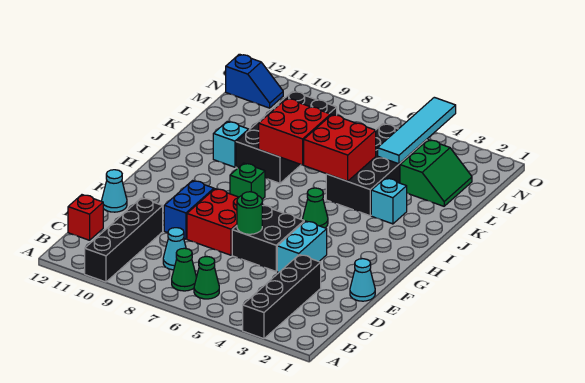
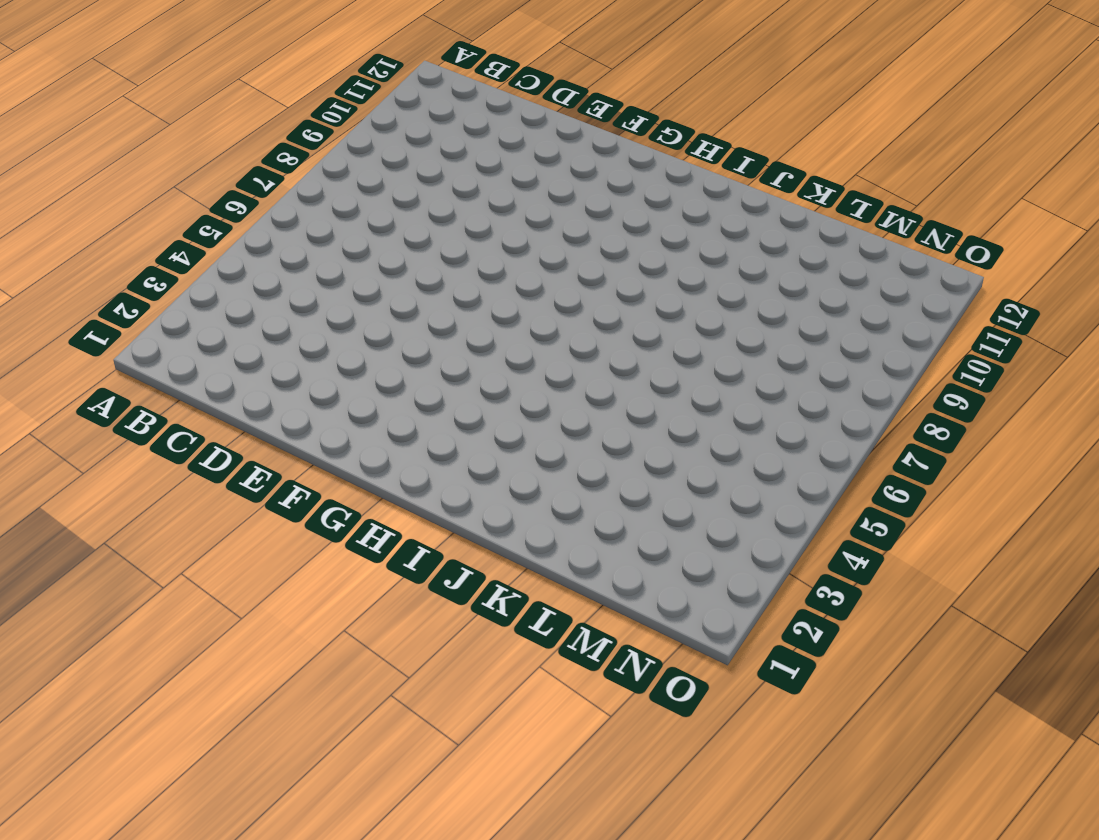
none -> black 1x4 brick [243,255,321,339]
none -> black 1x4 brick [85,198,163,282]
none -> green 1x1 cone [194,257,219,299]

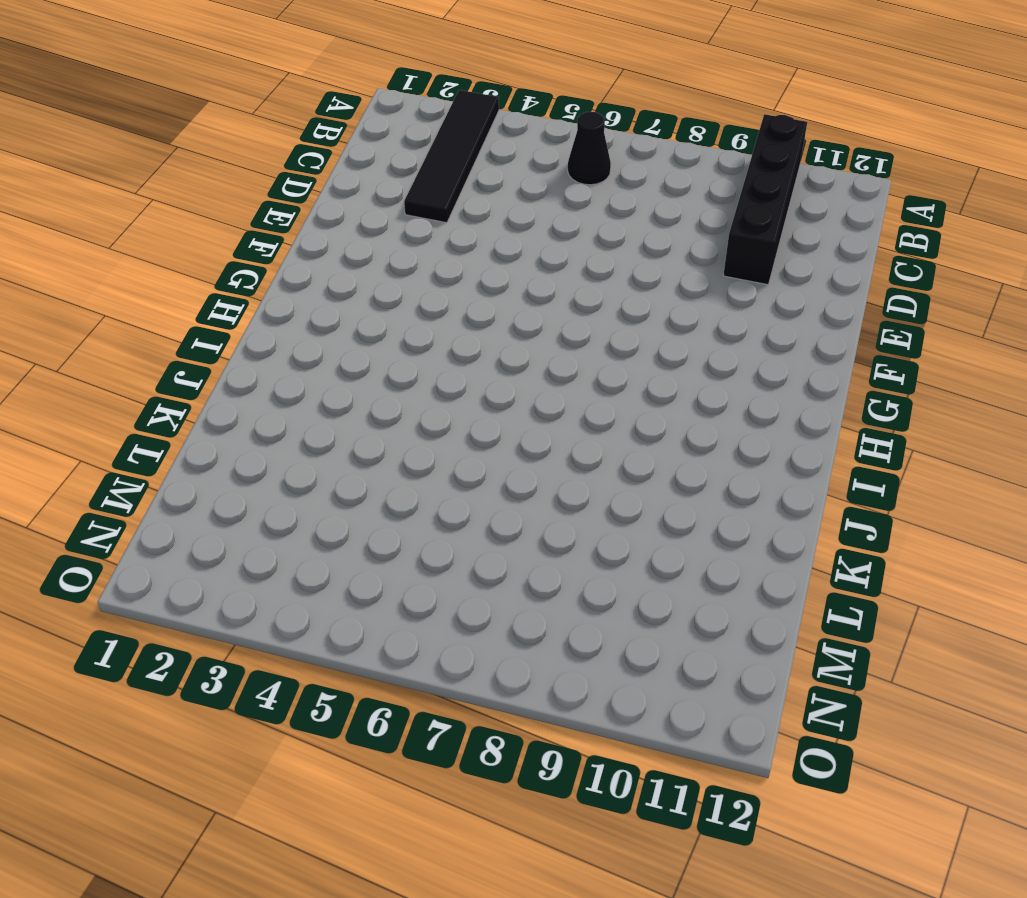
black 1x4 tile [404,90,499,223] -> black 1x4 brick [243,255,321,339]
black 1x1 cone [568,112,611,185] -> green 1x1 cone [194,257,219,299]
none -> green 1x1 cone [172,248,197,291]
none -> cyan 1x1 cone [163,228,186,270]
none -> red 1x1 brick [68,195,103,240]

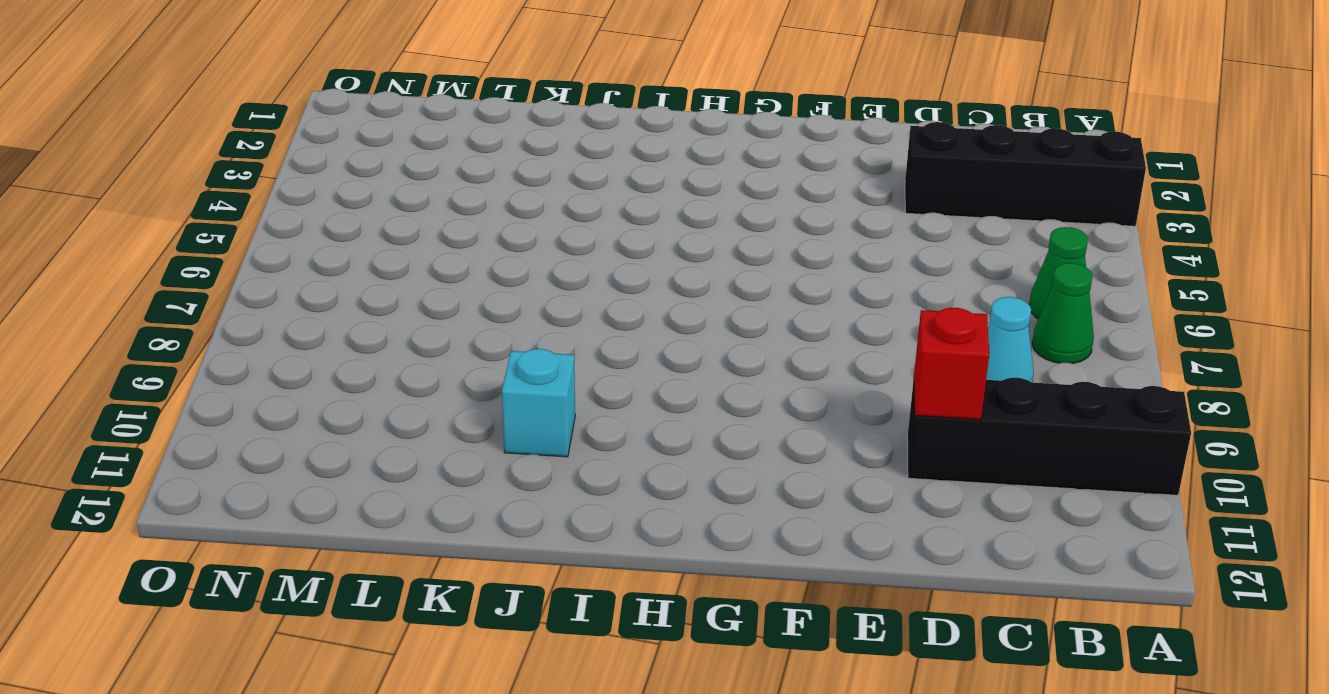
red 1x1 brick [914,308,989,420] -> red 1x1 brick moved to [68,195,103,240]
none -> cyan 1x1 cone [350,259,375,301]
none -> cyan 1x2 brick [277,221,327,272]
none -> black 2x2 brick [232,205,304,271]

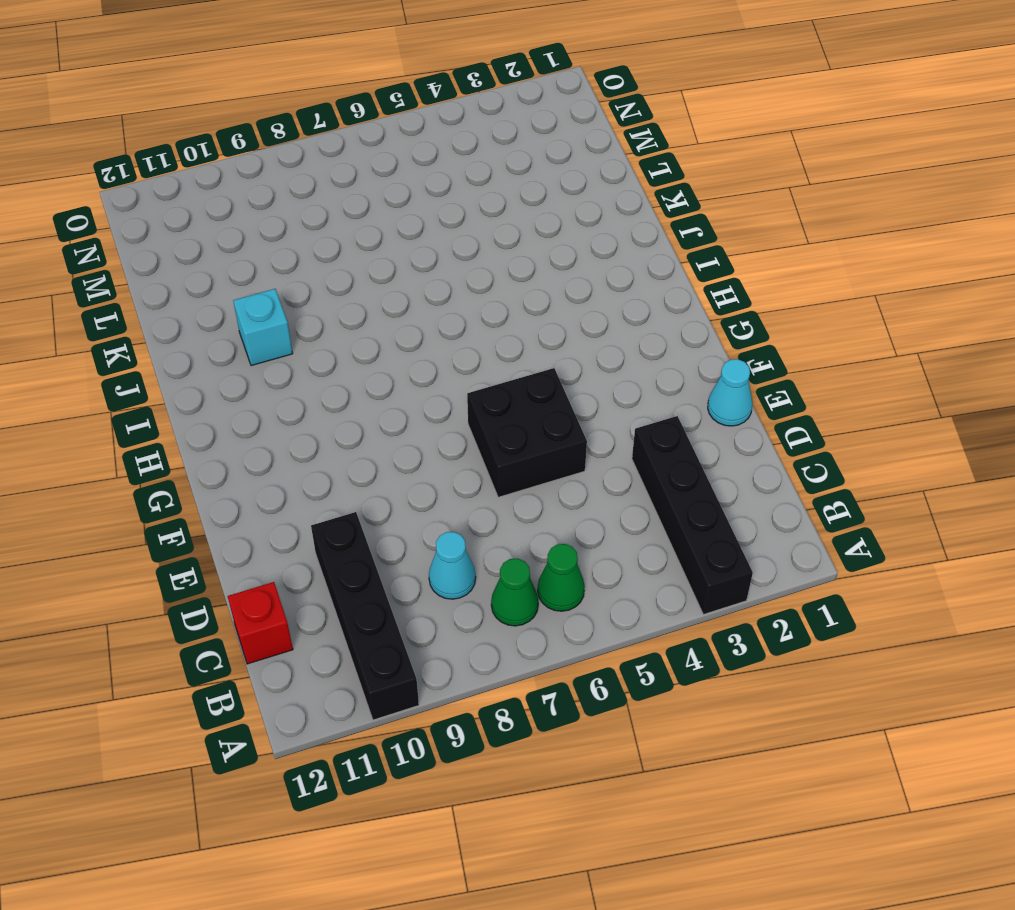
none -> cyan 1x2 brick [277,221,327,272]
none -> red 2x2 brick [187,189,239,255]
none -> blue 1x2 brick [164,181,214,239]

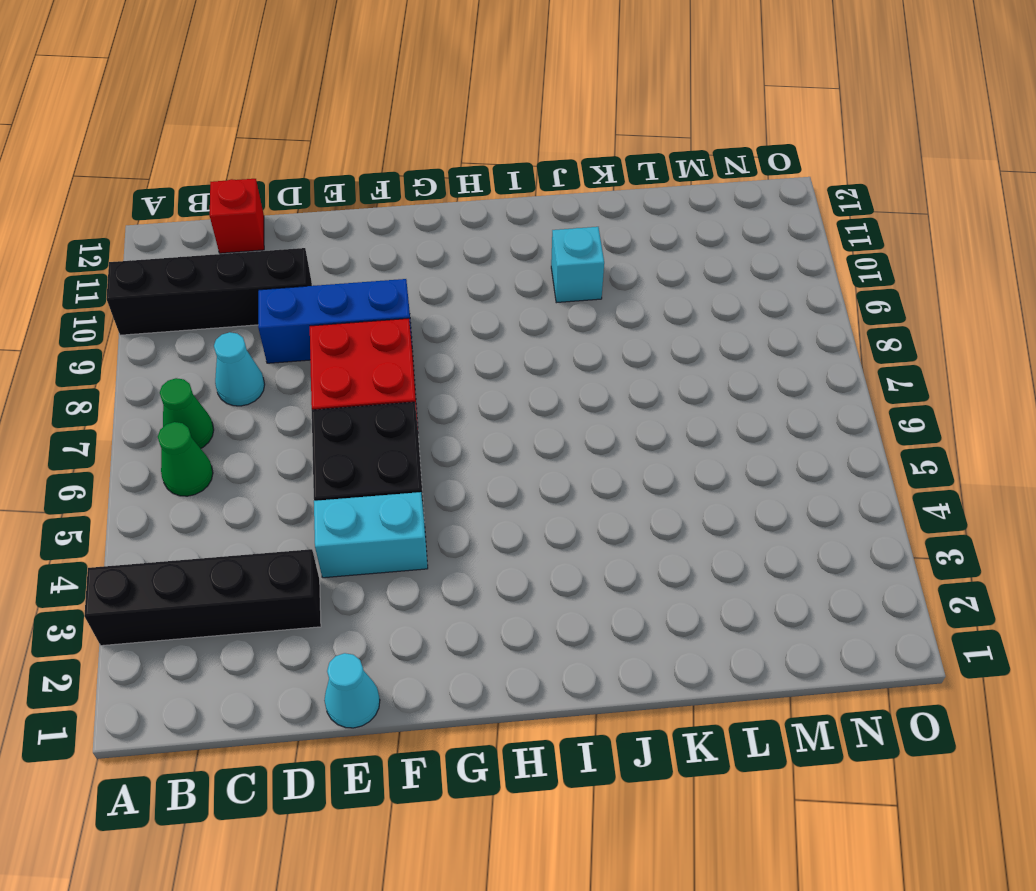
blue 1x3 brick [258,279,412,363] -> blue 1x2 brick [164,181,214,239]
none -> cyan 1x1 cone [102,170,127,212]
none -> green 1x1 cone [303,188,328,228]
none -> green 1x1 brick [230,163,265,199]

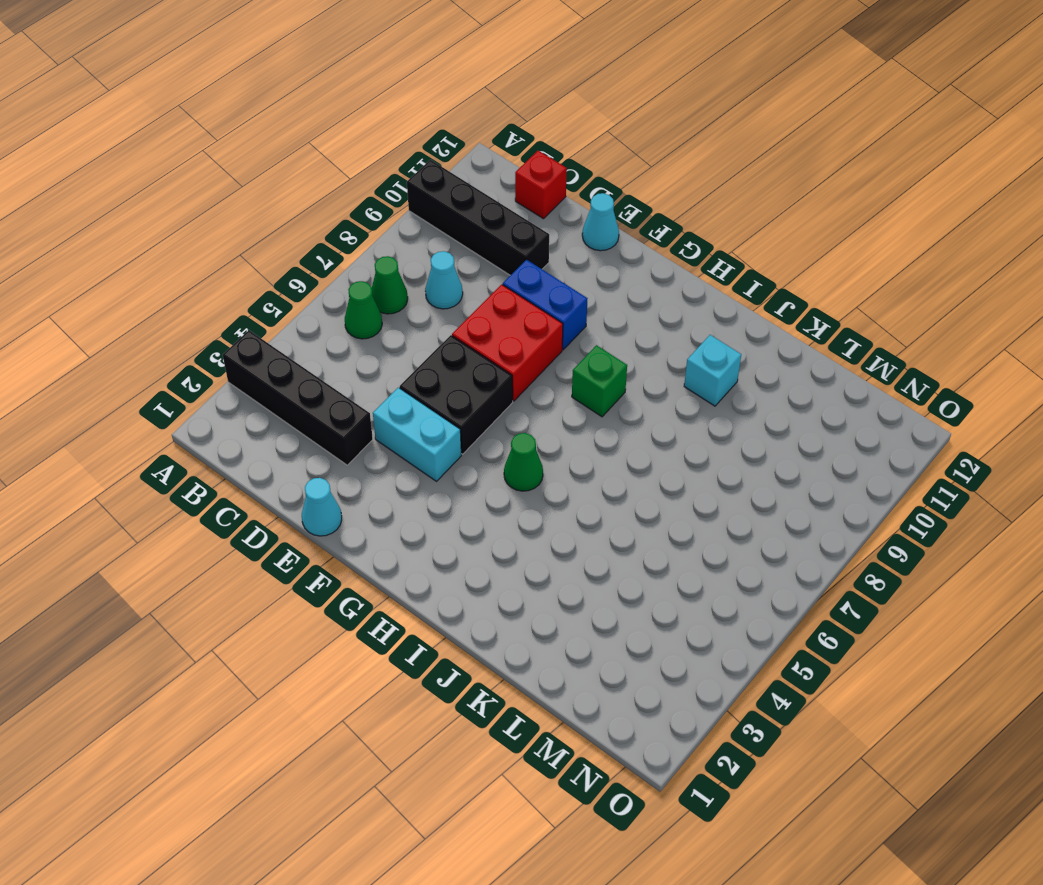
none -> cyan 1x1 brick [371,178,407,224]
none -> black 2x4 brick [326,124,427,216]
none -> black 2x4 brick [236,91,337,183]

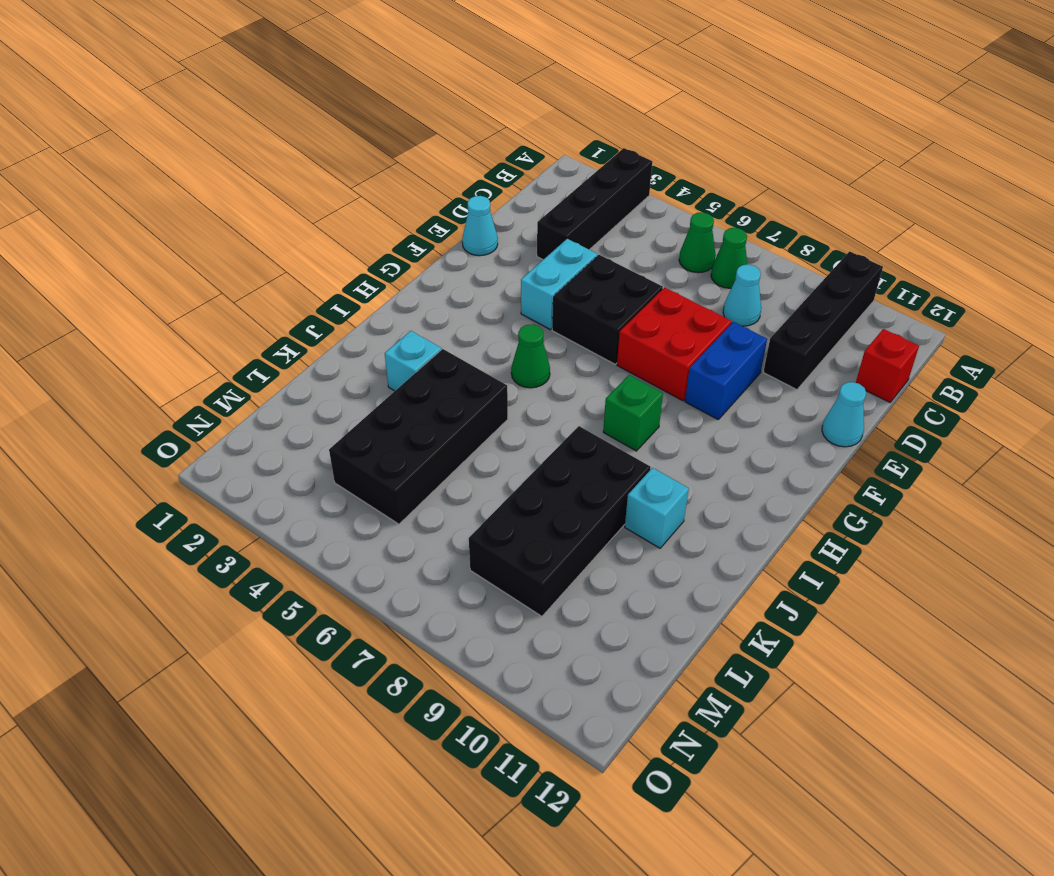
none -> green 2x2 slope [400,140,472,206]
none -> blue 1x2 slope [226,54,283,108]
none -> green 1x1 round brick [237,192,262,234]

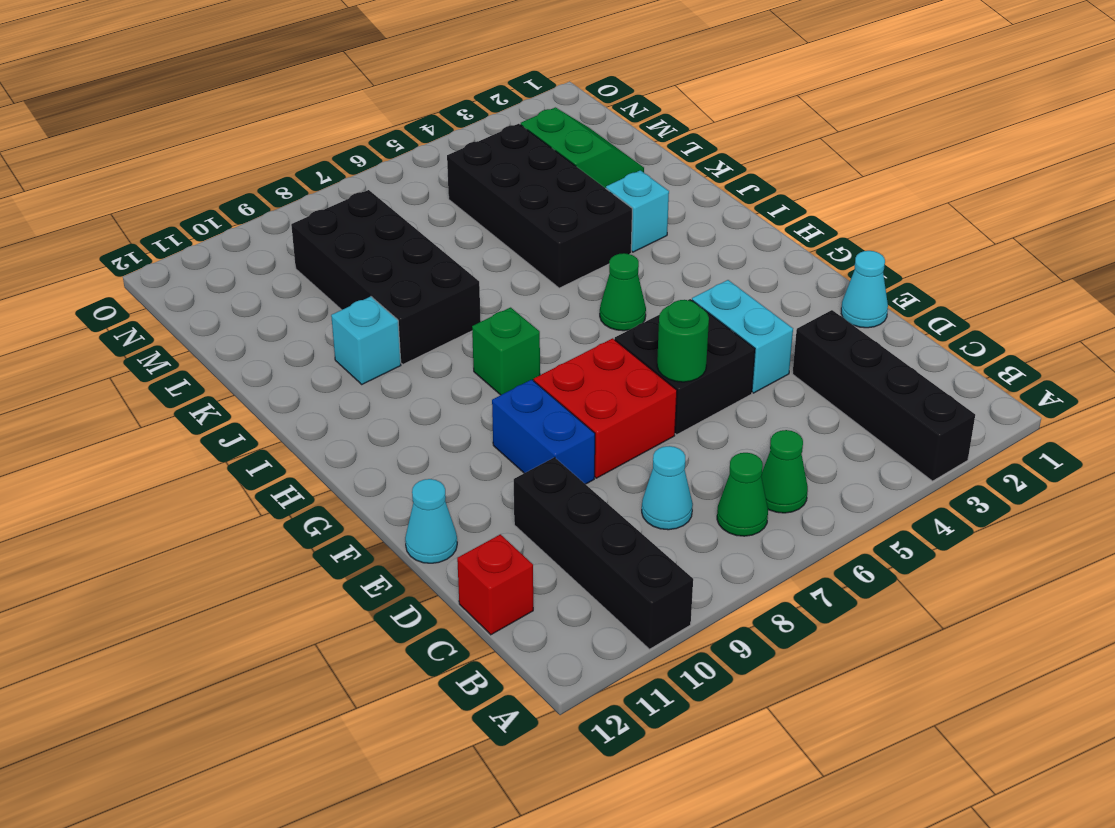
none -> blue 1x2 slope [226,54,283,108]
none -> red 2x2 brick [304,115,376,181]
none -> red 2x2 brick [259,98,331,165]

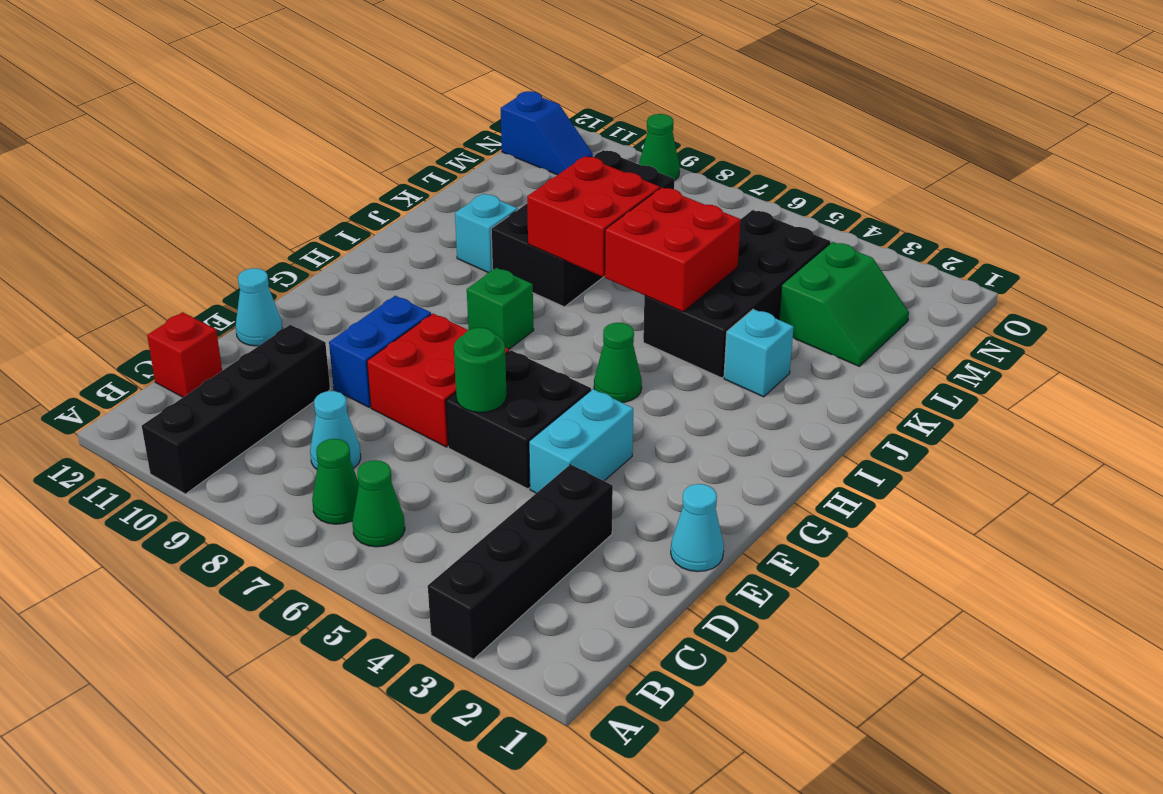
green 1x1 cone [639,114,680,181] -> none
none -> cyan 1x4 tile [378,97,456,164]

